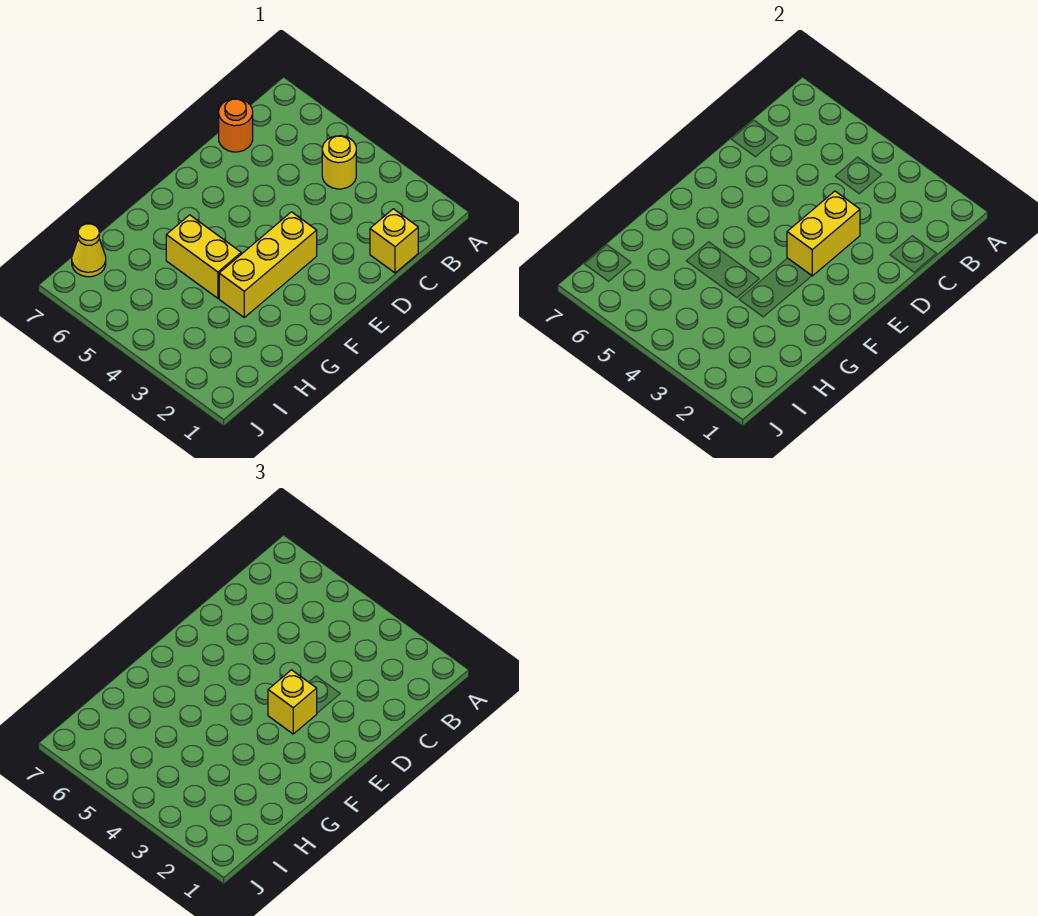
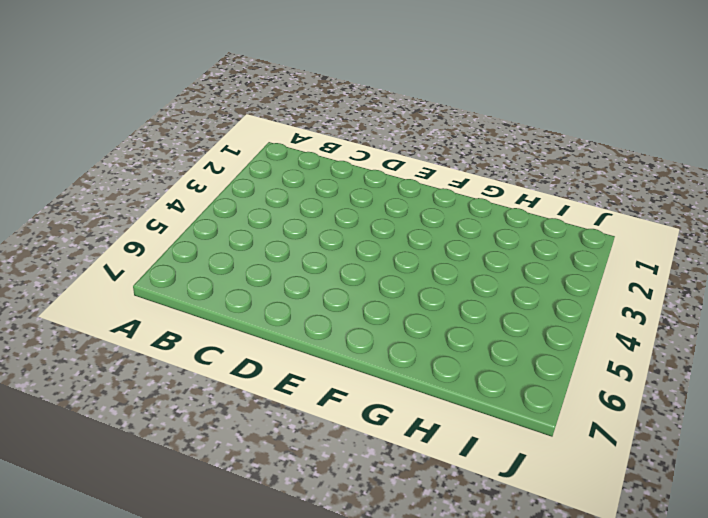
none -> yellow 1x1 round brick [322,136,356,189]
none -> yellow 1x1 brick [370,209,418,273]

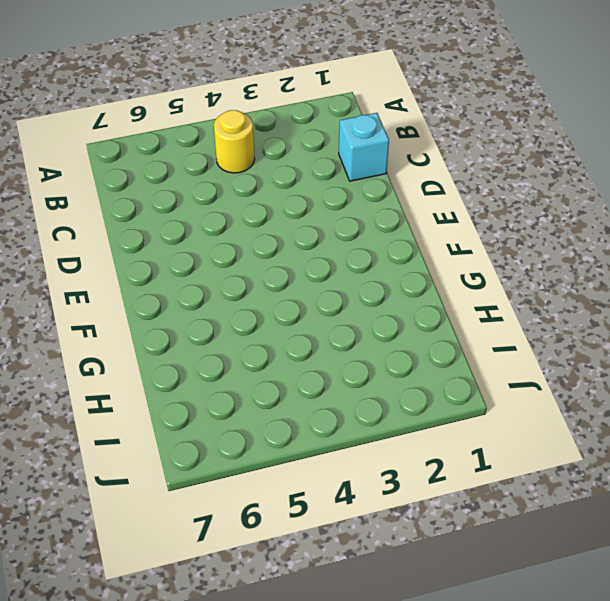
cyan 1x1 brick [339,113,389,181] -> yellow 1x1 brick [370,209,418,273]
none -> orange 1x1 round brick [219,99,253,152]
none -> yellow 1x3 brick [219,212,317,317]

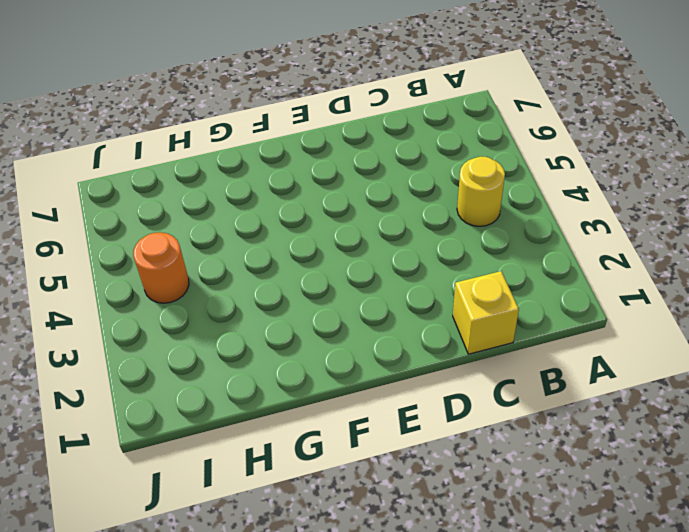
orange 1x1 round brick [133,232,189,303] -> orange 1x1 round brick moved to [219,99,253,152]
none -> yellow 1x3 brick [219,212,317,317]
none -> yellow 1x2 brick [166,215,241,298]

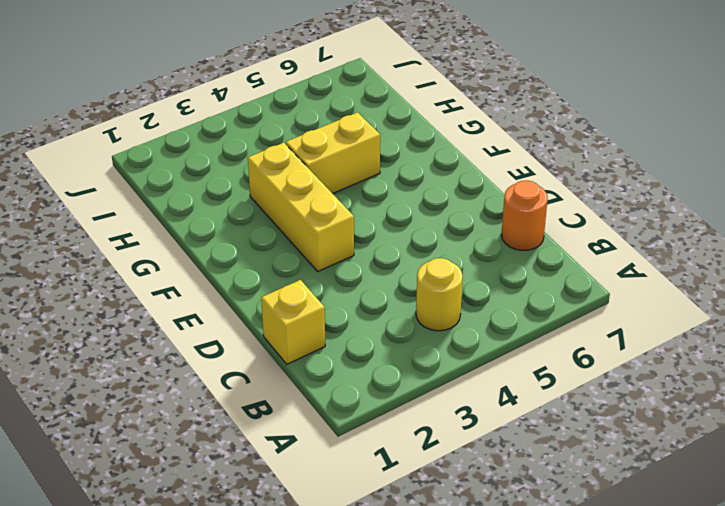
none -> yellow 1x1 cone [72,224,106,277]
none -> yellow 1x2 brick [787,191,860,276]

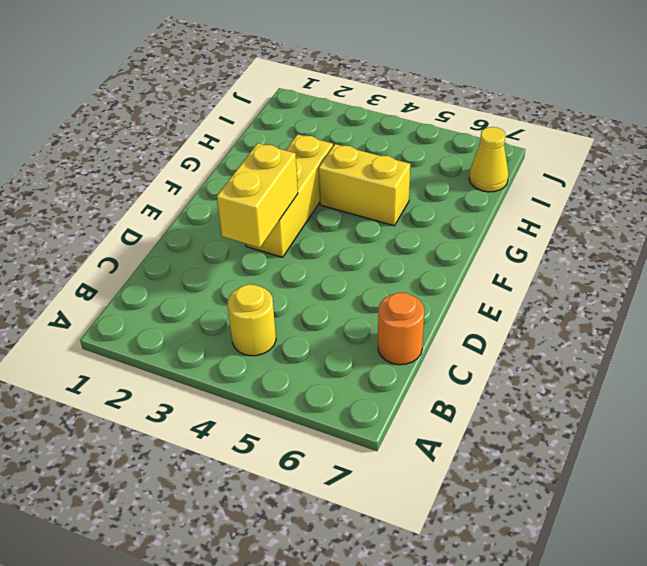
none -> yellow 1x1 brick [370,209,418,273]
none -> yellow 1x1 brick [268,670,317,734]

